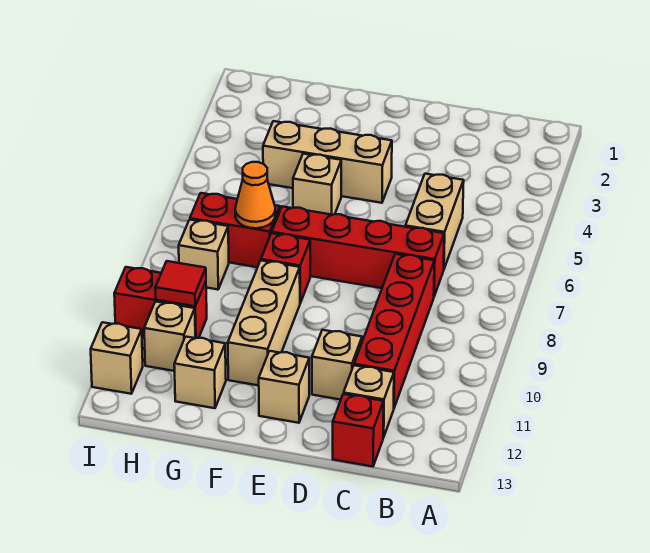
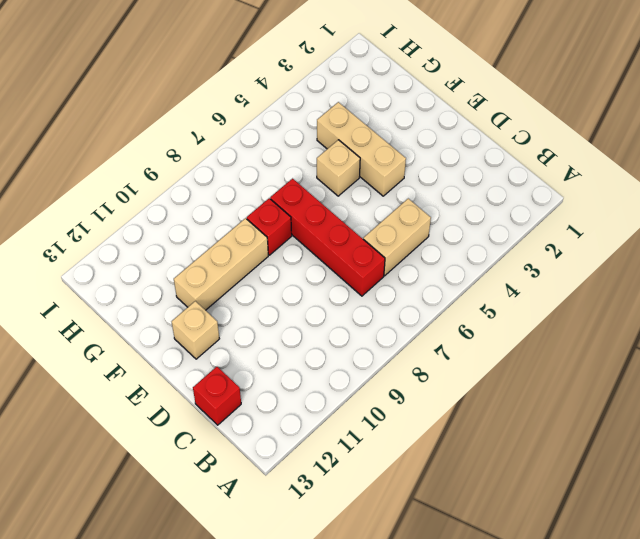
none -> red 1x4 brick [354,254,434,408]
none -> tan 1x1 brick [344,365,394,437]
none -> tan 1x1 brick [312,330,362,400]

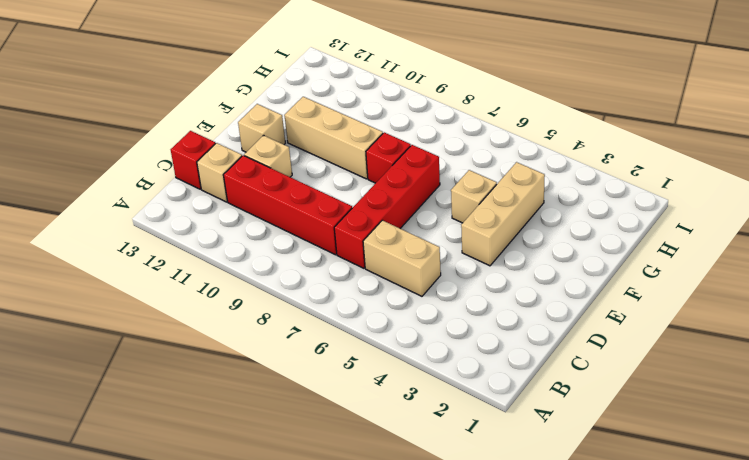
none -> red 1x2 brick [190,193,280,267]
none -> tan 1x1 brick [174,337,226,408]
none -> tan 1x1 brick [179,220,229,290]

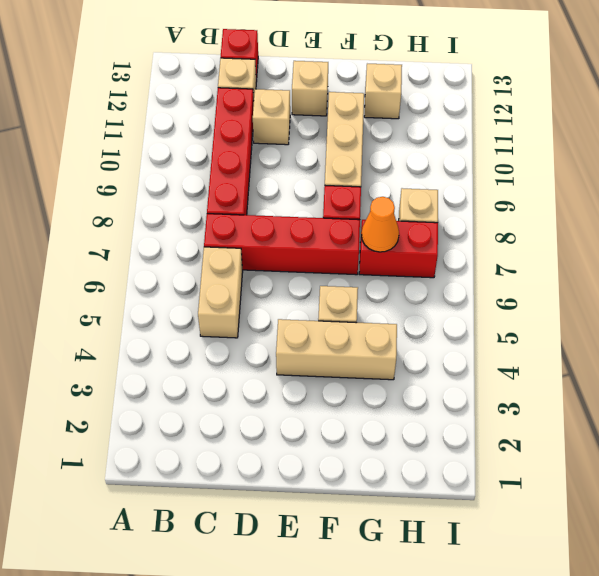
none -> red 1x2 brick [114,267,207,338]
none -> tan 1x1 brick [144,302,195,371]
none -> tan 1x1 brick [91,322,143,394]

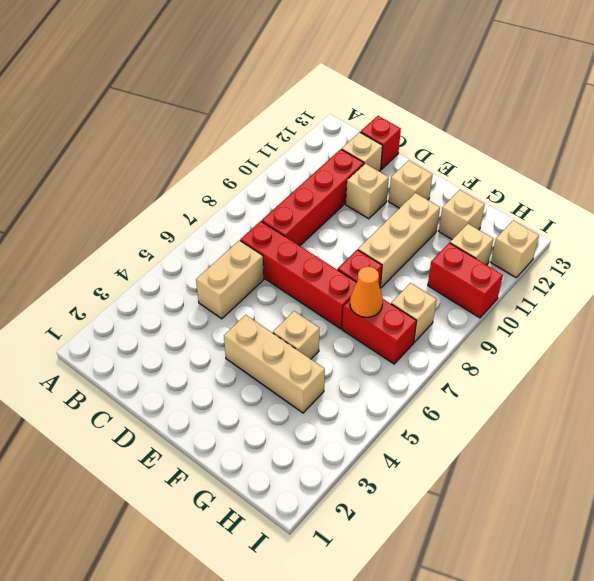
none -> red 1x1 tile [155,261,206,306]

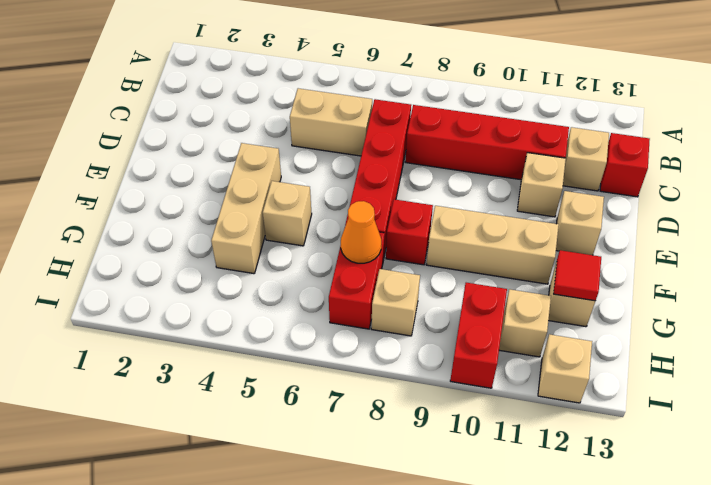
red 1x1 tile [553,250,601,301] -> red 1x1 tile moved to [155,261,206,306]

